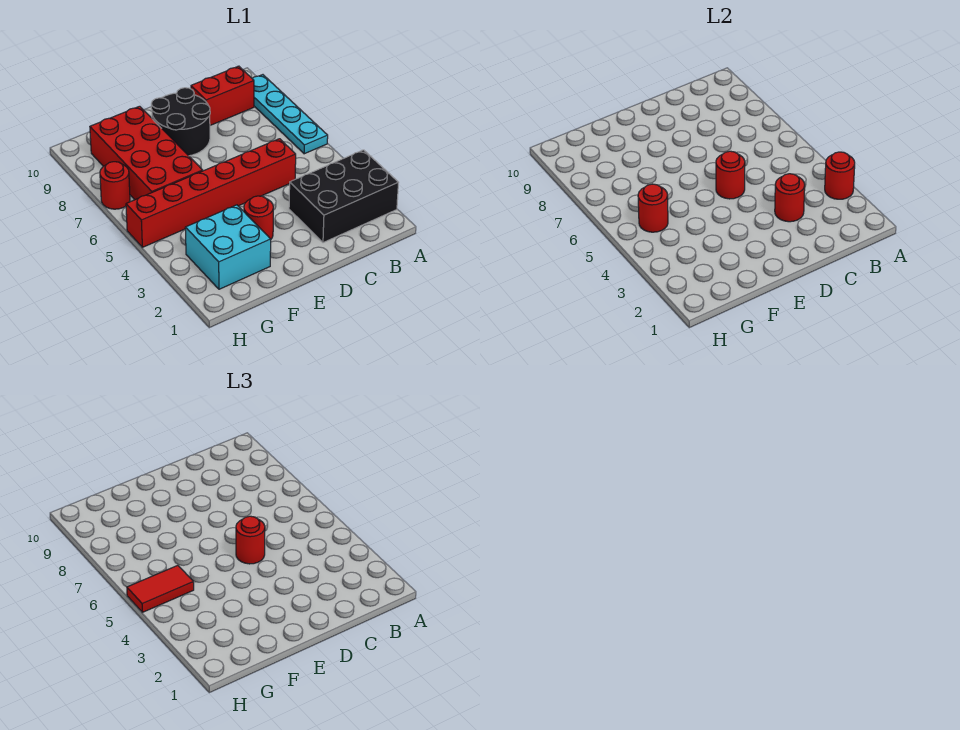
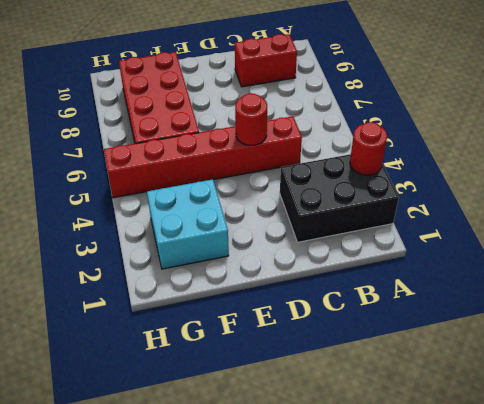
none -> cyan 1x4 plate [252,75,328,154]
none -> black 2x2 round brick [151,88,210,156]
none -> red 1x1 round brick [244,196,273,239]

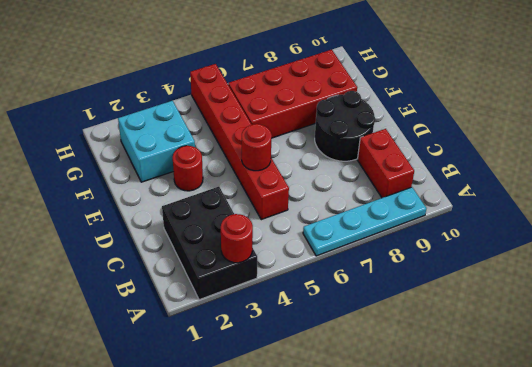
none -> red 1x1 round brick [100,162,130,209]
none -> red 1x1 round brick [775,174,805,222]
none -> red 1x1 round brick [638,184,668,232]

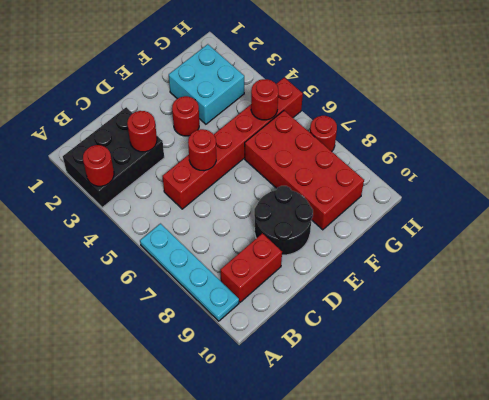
none -> red 1x1 round brick [236,516,265,564]
none -> red 1x2 tile [127,565,194,612]

